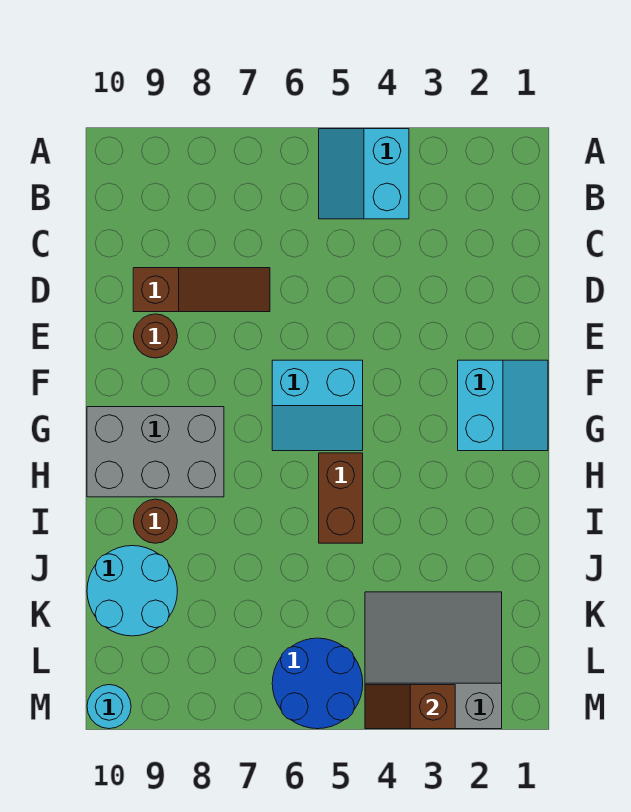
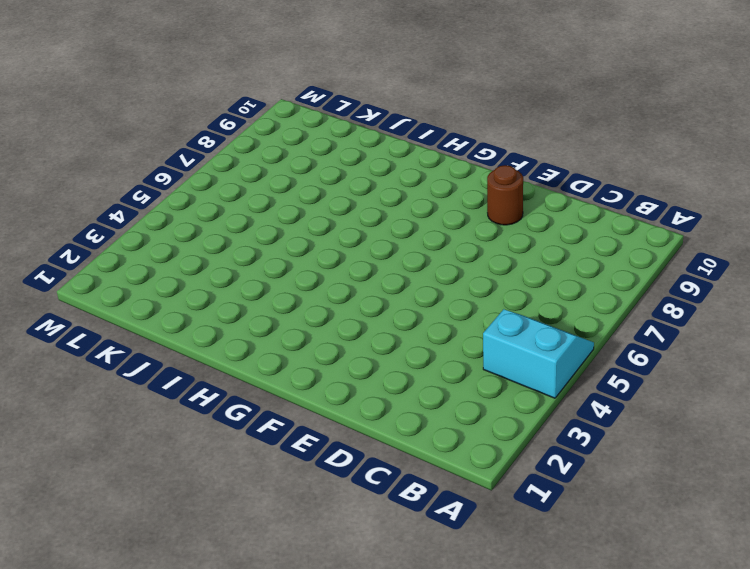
none -> brown 1x3 slope [133,268,270,312]
none -> cyan 2x2 slope [458,360,548,451]
none -> cyan 2x2 slope [272,360,363,451]

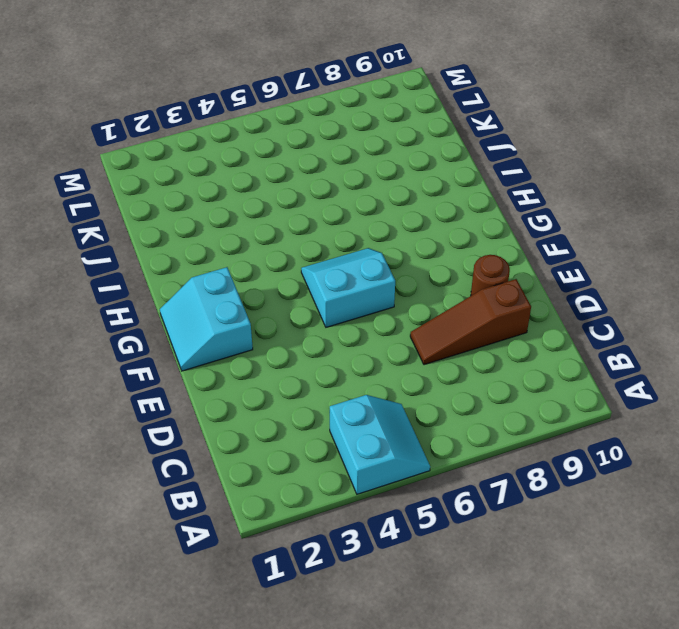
none -> grey 2x3 brick [87,407,224,497]
none -> brown 1x2 brick [319,453,363,543]
none -> brown 1x1 round brick [133,499,177,543]

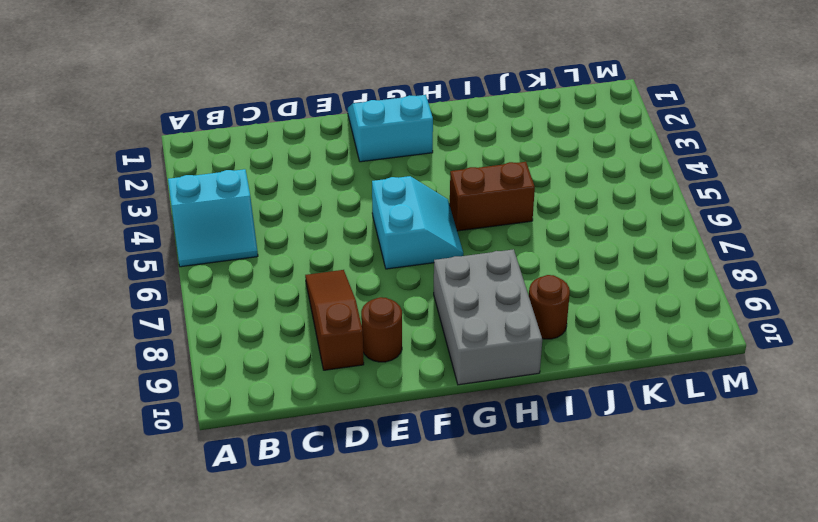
none -> cyan 2x2 round brick [87,546,177,636]
none -> grey 3x3 slope [365,592,502,729]
none -> blue 2x2 round brick [272,638,363,729]

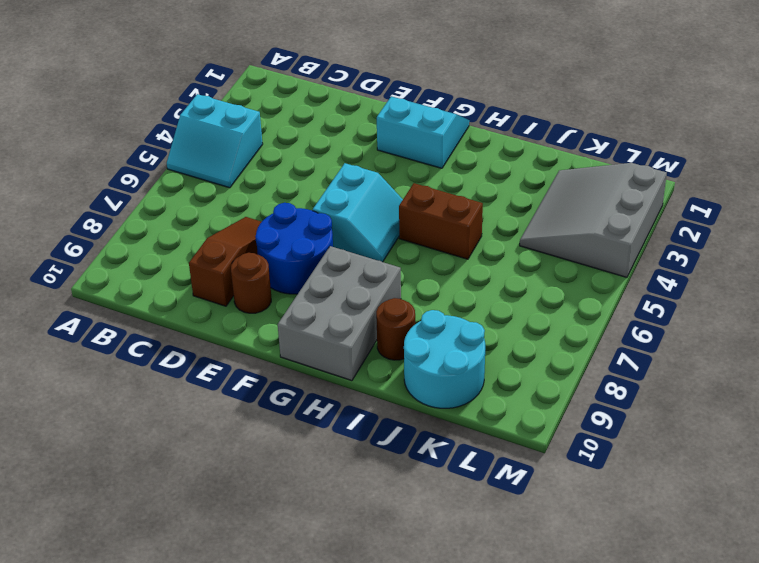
blue 2x2 round brick [255,203,333,294] -> blue 2x2 round brick moved to [272,638,363,729]
none -> cyan 1x1 round brick [87,685,131,729]
none -> brown 1x2 slope [365,685,455,729]

